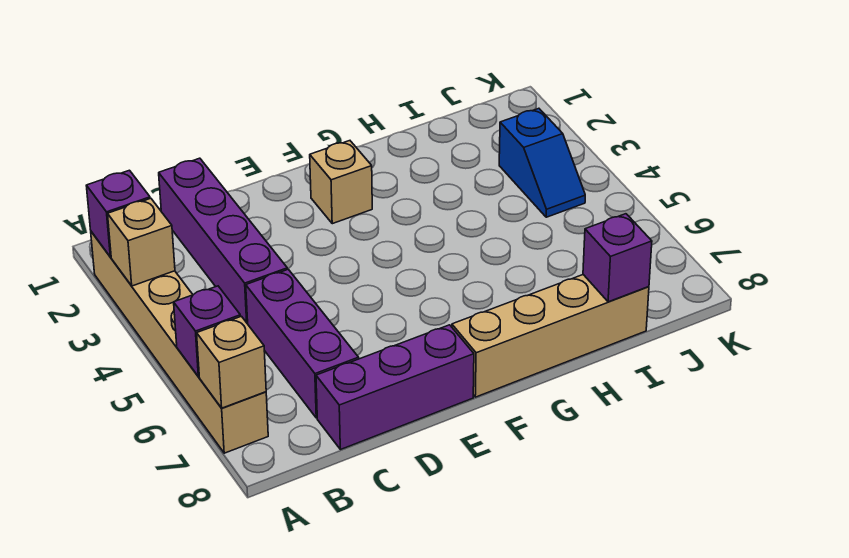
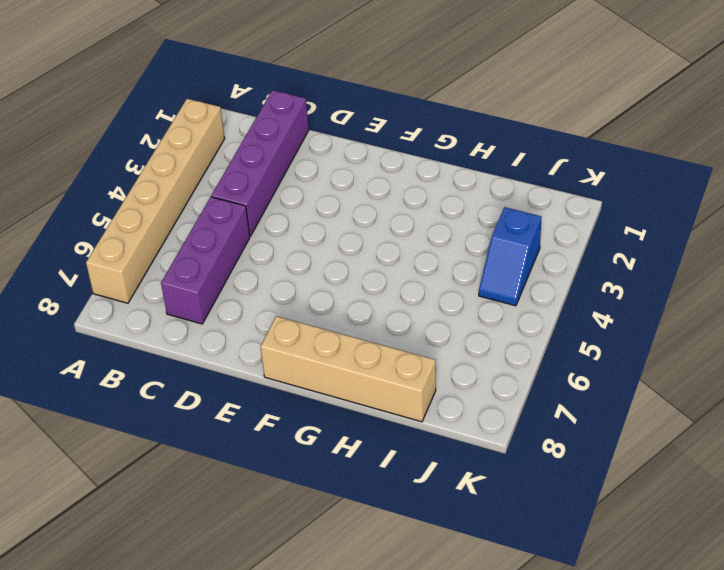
none -> purple 1x3 brick [316,325,474,450]
none -> tan 1x1 brick [310,141,372,224]
none -> purple 1x1 brick [86,170,150,257]

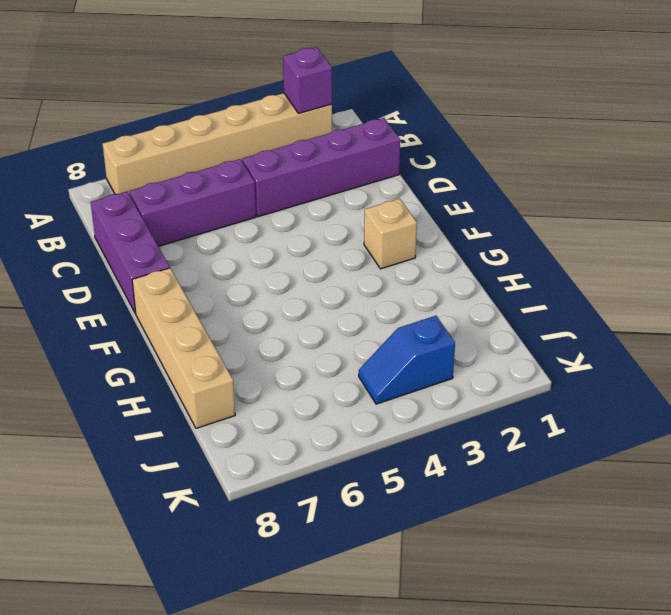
none -> tan 1x1 brick [108,198,175,286]
none -> purple 1x1 brick [174,286,240,377]
none -> tan 1x1 brick [197,316,266,408]

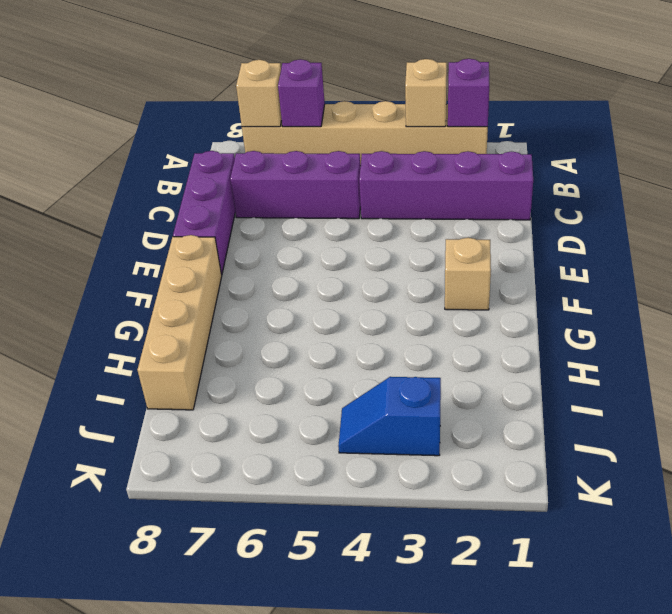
none -> purple 1x1 brick [583,214,652,302]

